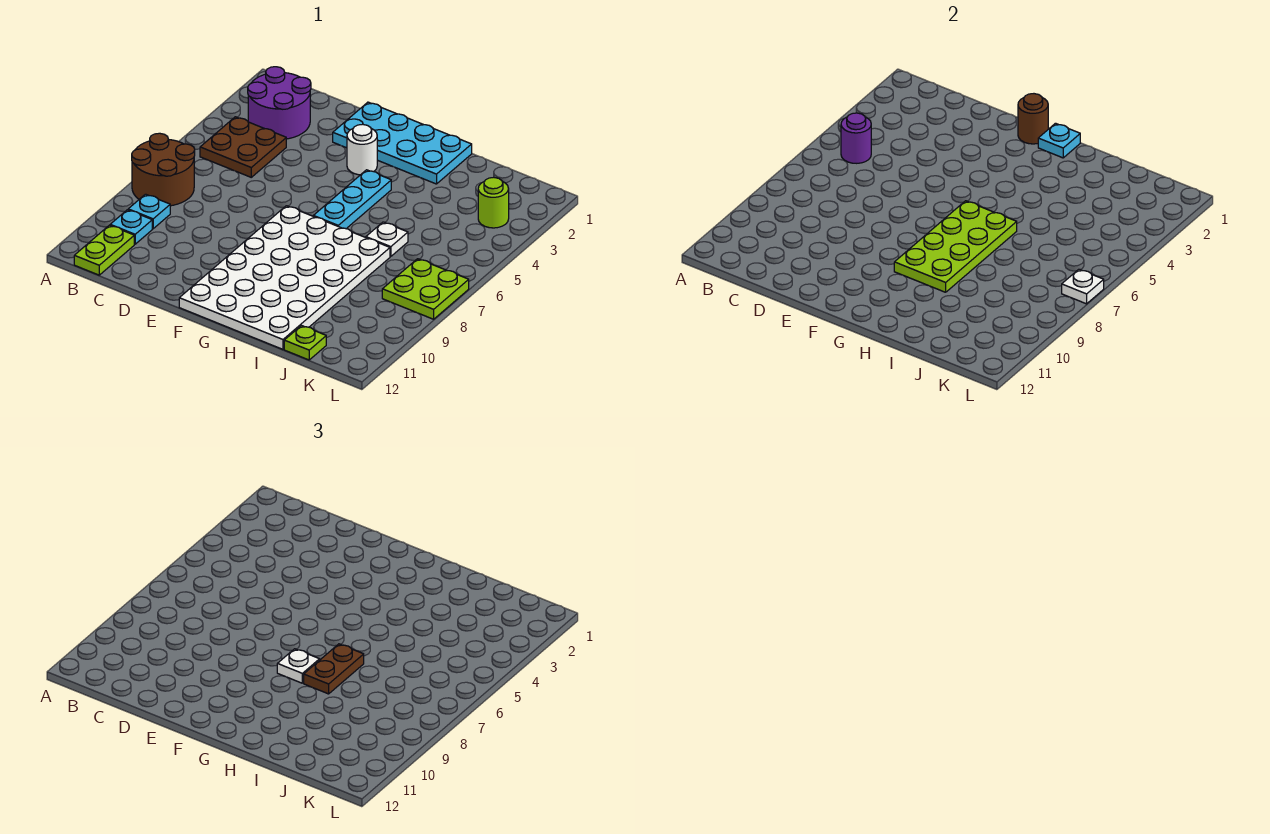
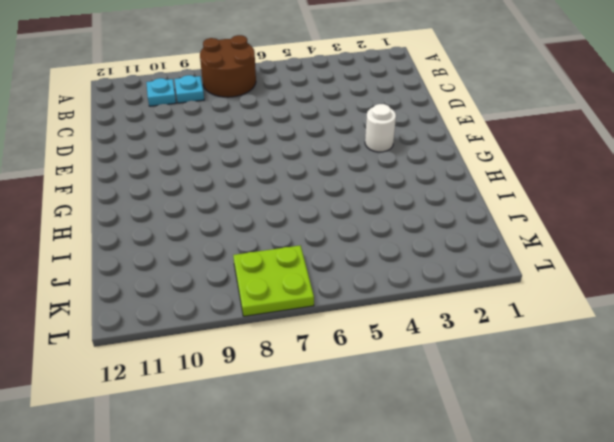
none -> purple 2x2 round brick [248,67,311,139]
none -> brown 2x2 plate [200,117,286,177]
none -> lime 1x2 plate [74,225,134,275]

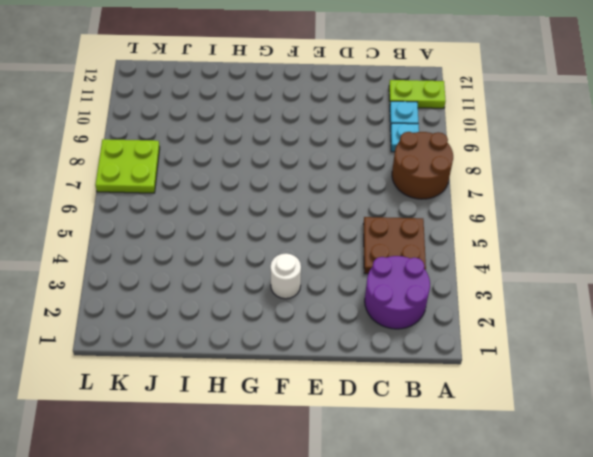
lime 1x2 plate [389,80,446,108] -> lime 1x2 plate turned to [74,225,134,275]
none -> cyan 2x4 plate [333,102,472,184]
none -> white 4x6 plate [179,206,390,349]
none -> cyan 1x3 plate [313,170,391,229]

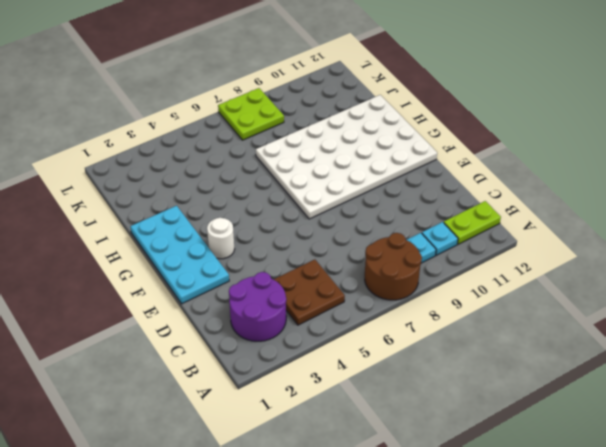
none -> cyan 1x3 plate [313,170,391,229]
none -> white 1x1 plate [366,222,408,257]
none -> lime 1x1 plate [284,326,326,360]

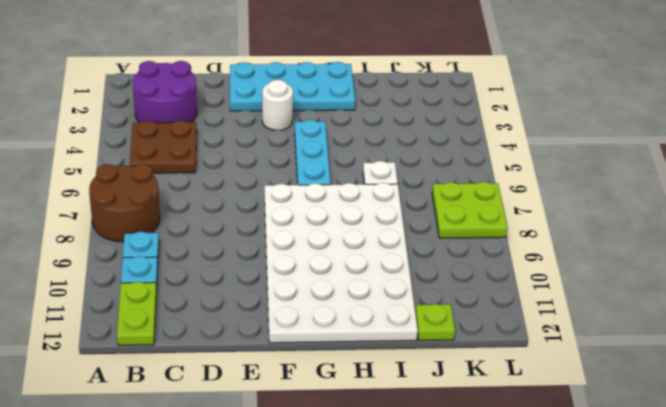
none -> lime 1x1 round brick [478,178,509,228]
none -> purple 1x1 round brick [841,113,871,163]
none -> brown 1x1 round brick [1018,94,1048,144]

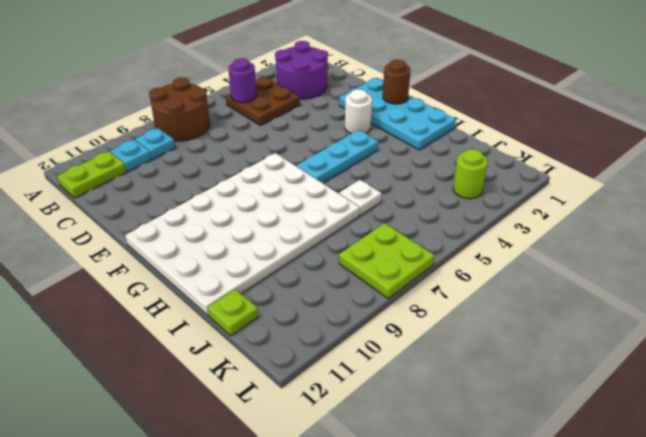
none -> cyan 1x1 plate [1038,123,1080,158]
none -> lime 2x4 plate [894,201,1017,292]
none -> white 1x1 plate [1062,269,1104,304]

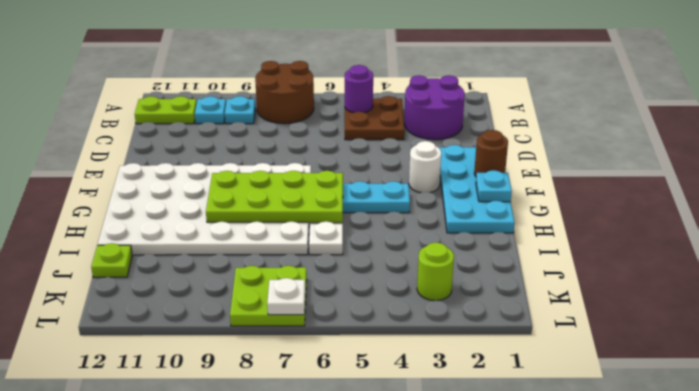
none -> white 1x1 plate [277,649,320,683]
none -> brown 1x2 plate [304,644,364,694]

